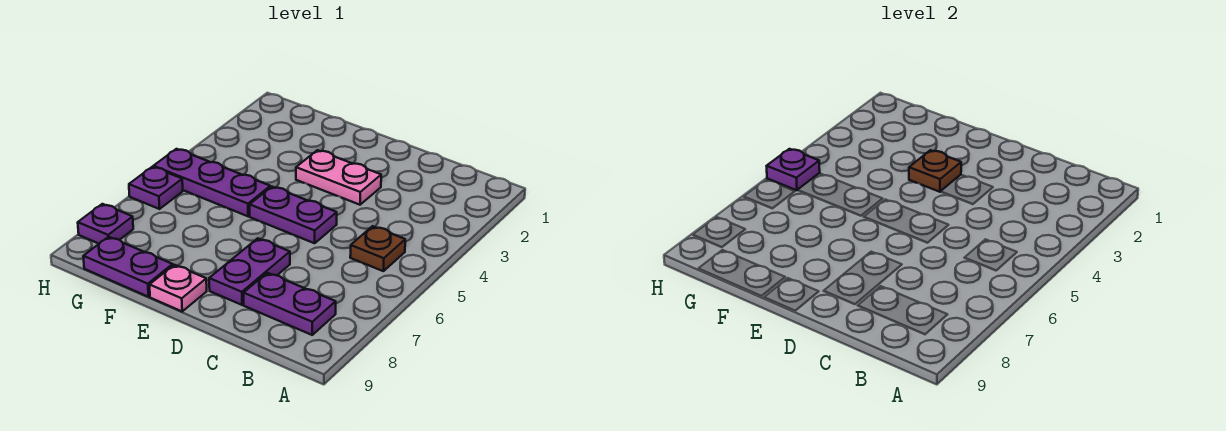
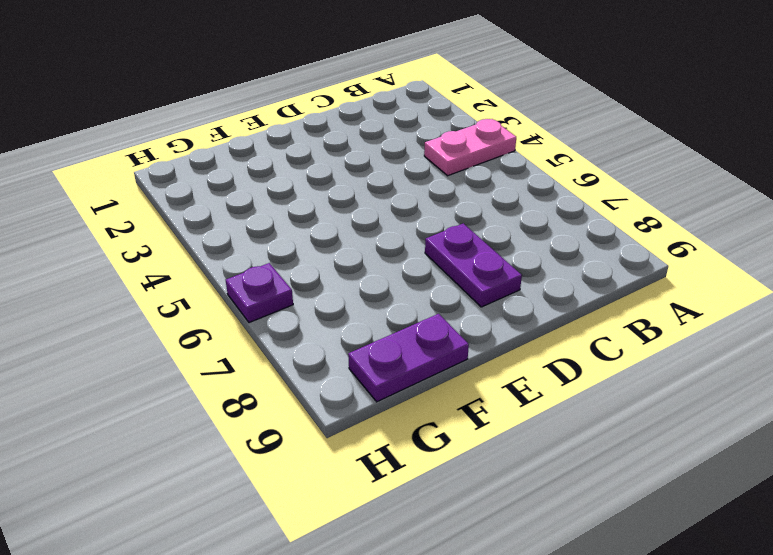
pink 1x2 plate [424,119,516,176] -> pink 1x2 plate moved to [296,150,381,205]
none -> brown 1x1 plate [350,226,405,271]
none -> purple 1x2 plate [244,273,336,335]
none -> purple 1x2 plate [250,187,337,243]

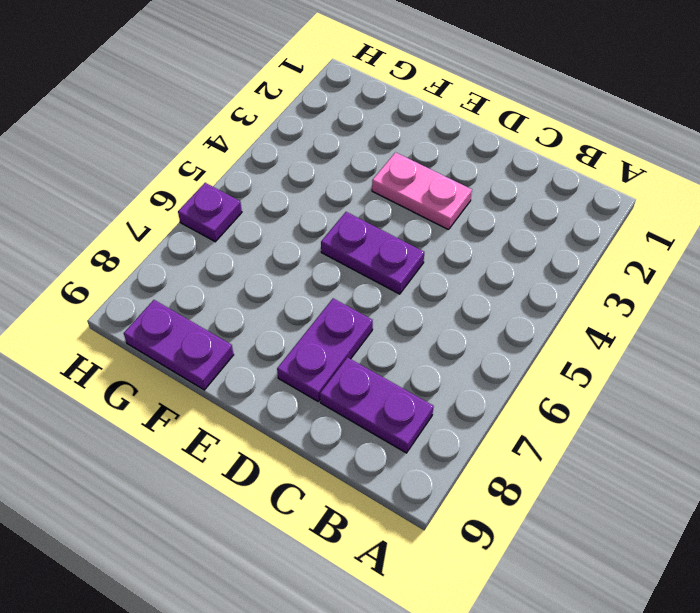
none -> brown 1x1 plate [350,226,405,271]
none -> pink 1x1 plate [150,265,207,311]
none -> purple 1x3 plate [154,149,270,216]

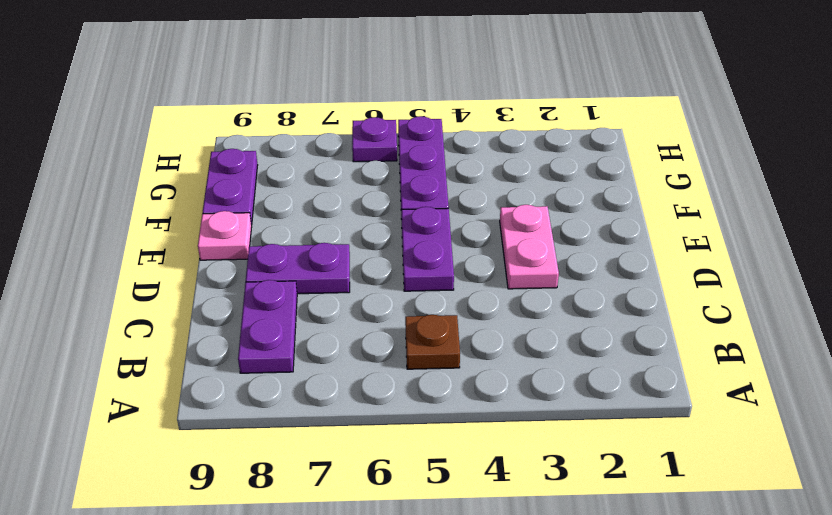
none -> purple 1x1 plate [78,204,133,244]
none -> brown 1x1 plate [909,150,961,192]
none -> purple 1x1 plate [767,149,820,190]

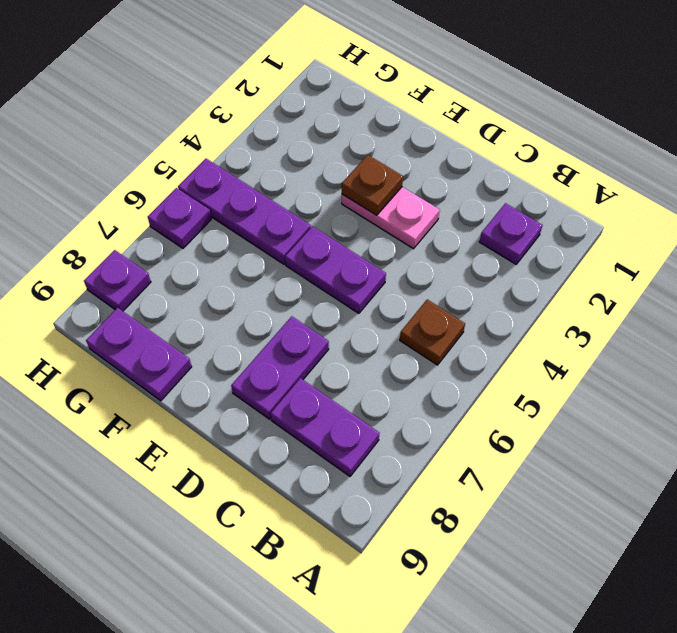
purple 1x1 plate [479,203,543,264] -> purple 1x1 plate moved to [767,149,820,190]
none -> pink 1x1 plate [150,265,207,311]

